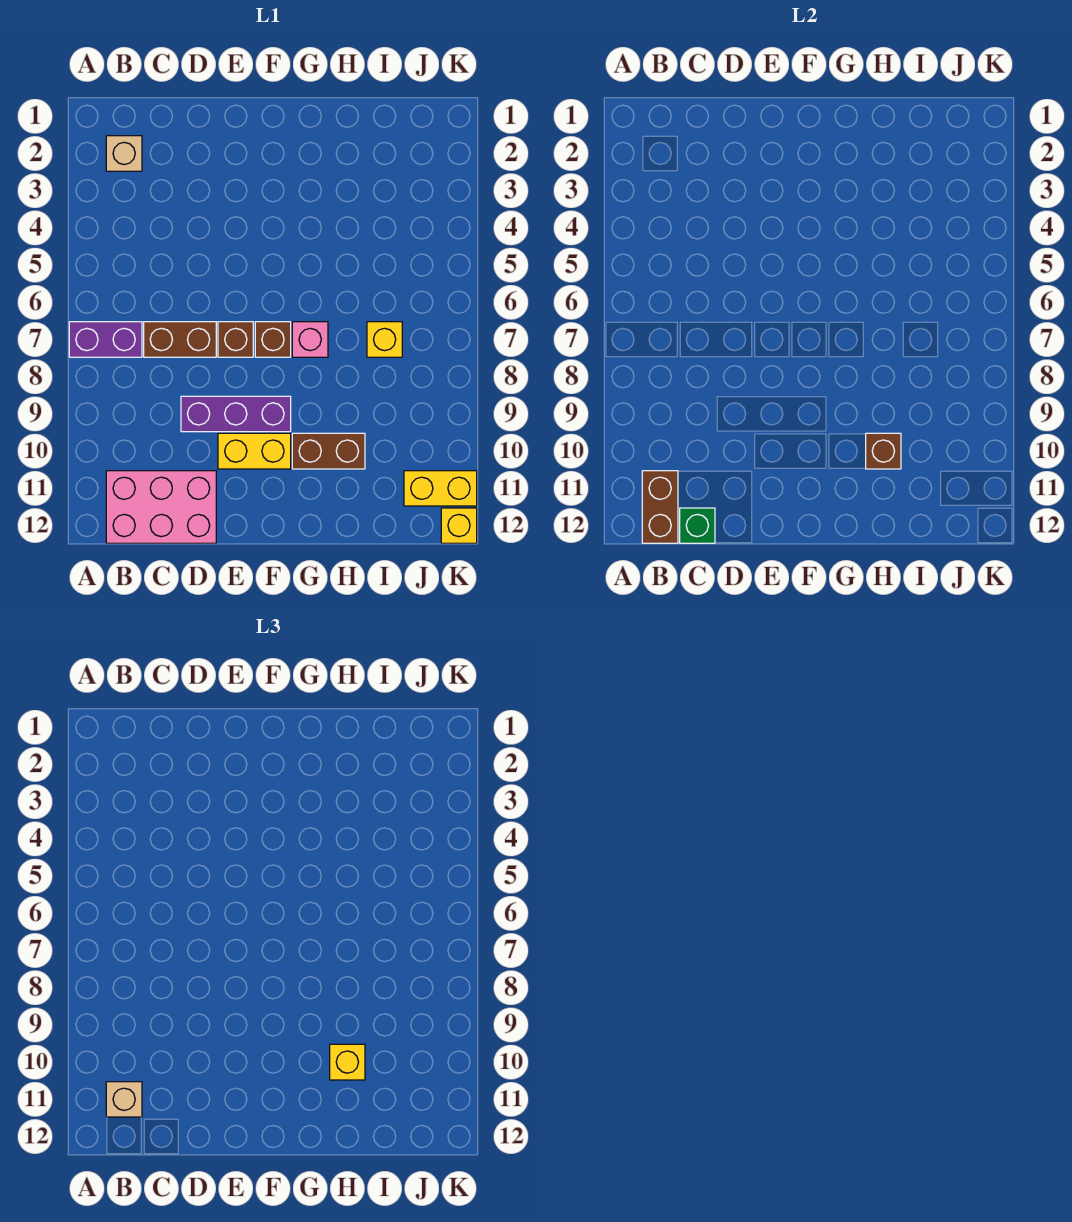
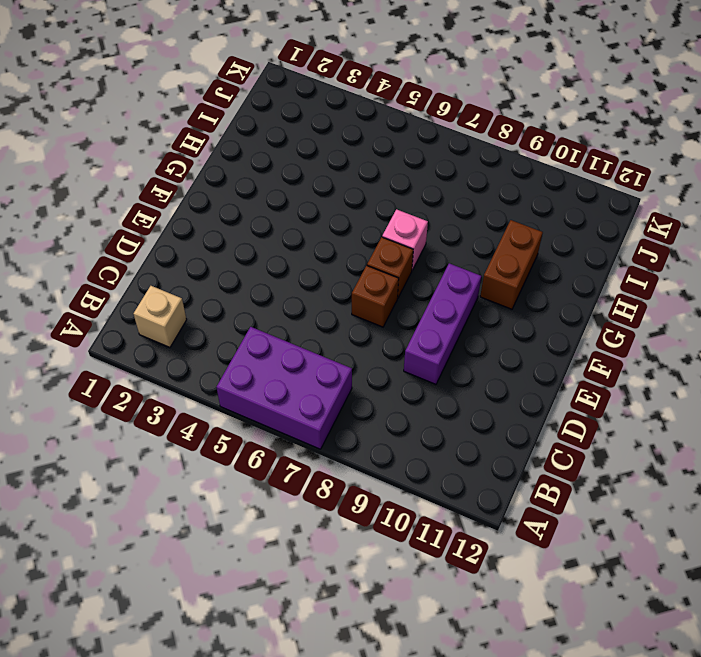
purple 2x3 brick [216,327,352,449] -> purple 1x2 brick [69,322,142,357]
none -> pink 2x3 brick [106,471,216,543]
none -> brown 1x2 brick [144,322,216,357]
none -> yellow 1x2 brick [218,433,291,469]

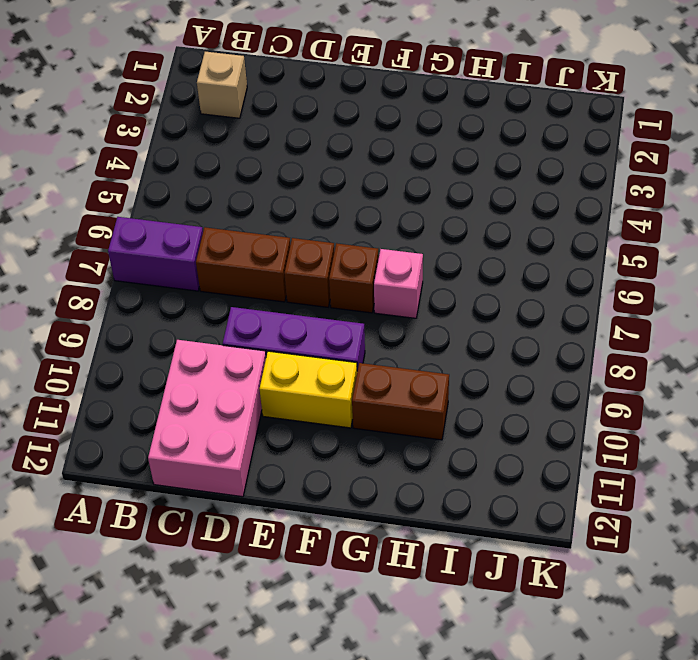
pink 2x3 brick [148,340,266,497] -> pink 2x3 brick turned to [106,471,216,543]
none -> yellow 1x1 brick [367,322,402,357]
none -> yellow 1x2 brick [404,471,477,506]
none -> yellow 1x1 brick [441,508,477,543]

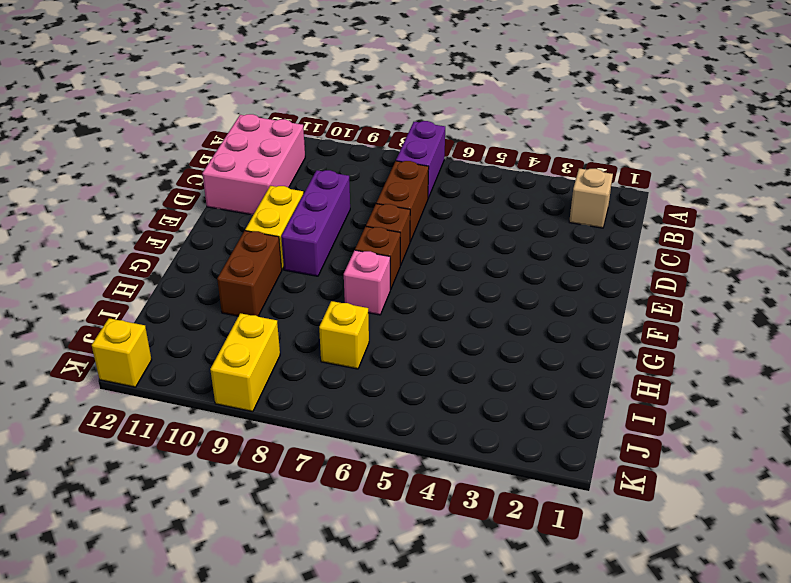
yellow 1x2 brick [210,313,280,412] -> yellow 1x2 brick moved to [404,471,477,506]
none -> brown 1x2 brick [642,471,678,543]
none -> green 1x1 brick [680,508,715,543]
none -> brown 1x1 brick [866,433,901,469]

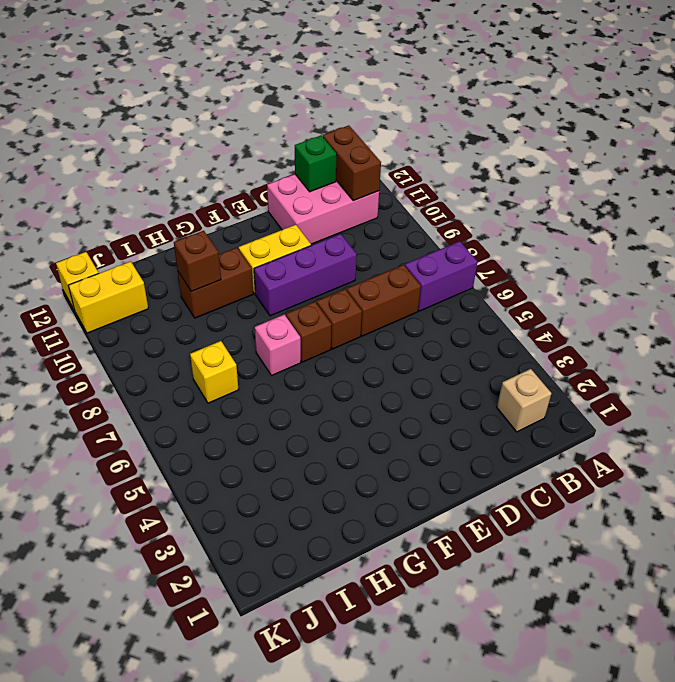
none -> tan 1x1 brick [106,1082,142,1117]
none -> yellow 1x1 brick [330,1044,365,1080]

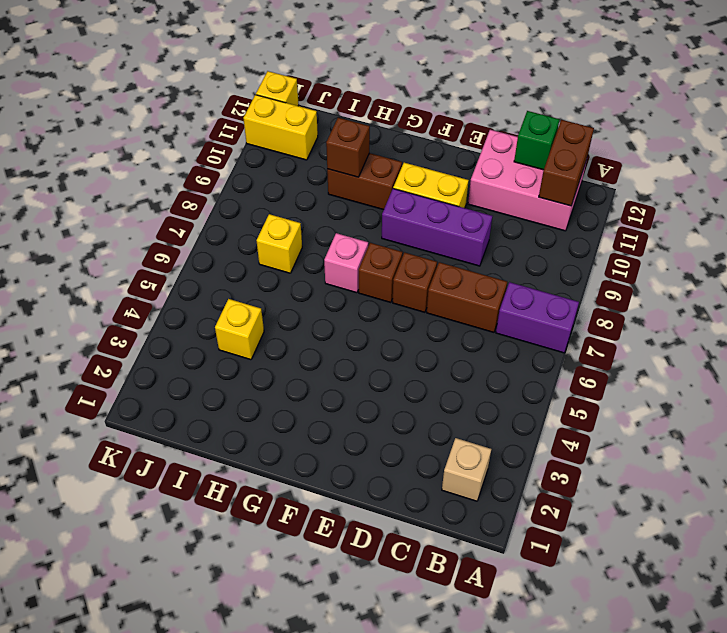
yellow 1x1 brick [215,299,264,360] -> yellow 1x1 brick moved to [330,1044,365,1080]
none -> tan 1x1 brick [106,1082,142,1117]

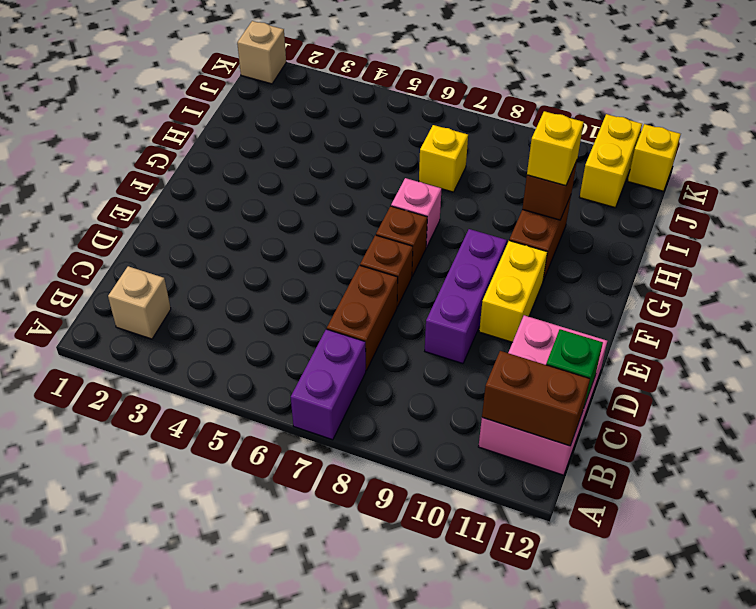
tan 1x1 brick [237,21,286,84] -> tan 1x1 brick moved to [106,1082,142,1117]

